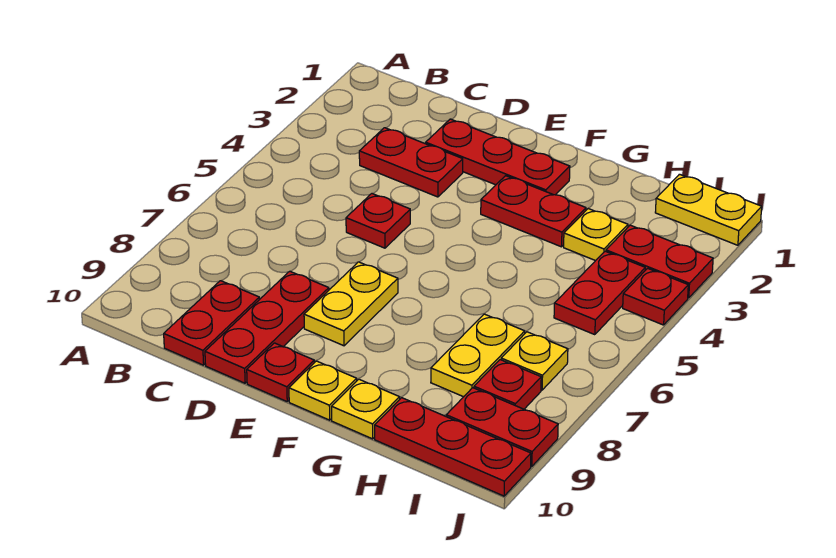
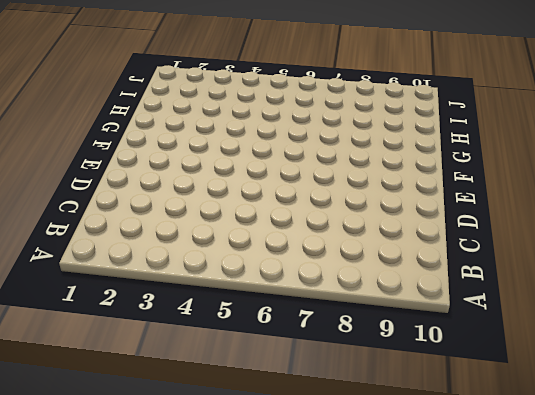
none -> red 1x2 plate [359,128,463,197]
none -> red 1x2 plate [164,281,259,365]
none -> red 1x3 plate [426,119,570,195]

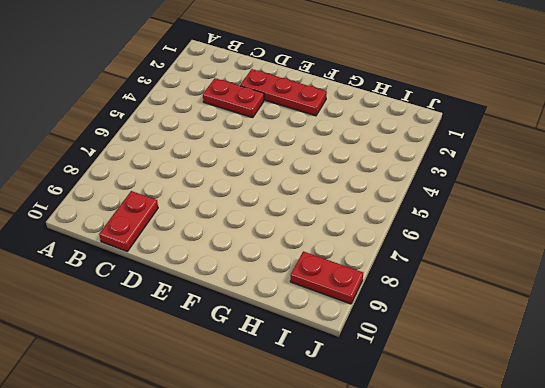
none -> red 1x1 plate [346,194,410,248]
none -> red 1x3 plate [205,271,329,383]
none -> yellow 1x2 plate [304,262,398,346]

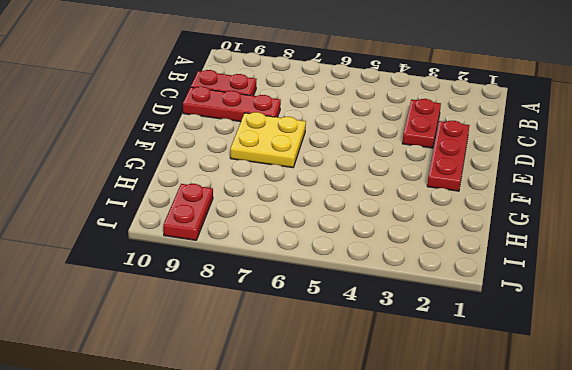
yellow 2x2 plate [230,112,306,168] -> yellow 1x2 plate [304,262,398,346]
none -> red 1x1 plate [346,194,410,248]
none -> red 1x1 plate [247,343,314,401]
none -> red 1x2 plate [481,176,586,247]

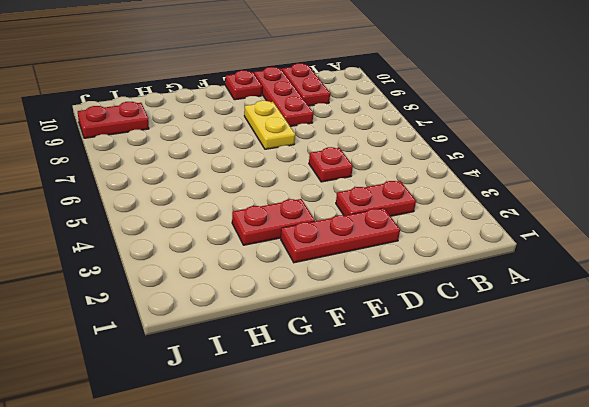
none -> yellow 1x1 plate [289,361,357,420]
none -> yellow 1x1 plate [332,379,400,439]
none -> yellow 1x1 plate [564,208,628,261]

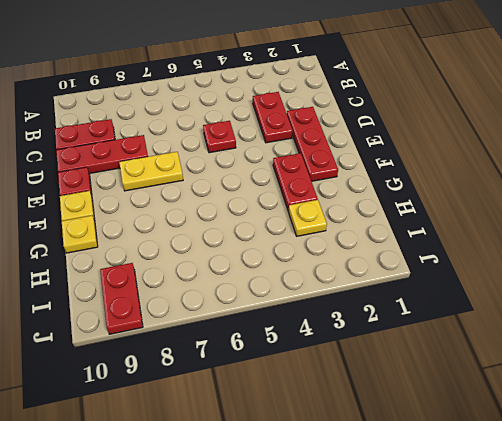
none -> yellow 1x2 plate [431,314,525,397]
none -> red 1x3 plate [375,398,531,496]
none -> yellow 1x2 plate [655,174,762,245]

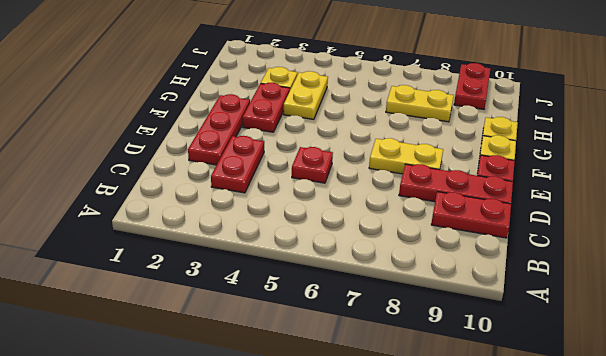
yellow 1x2 plate [283,71,328,119] -> yellow 1x2 plate moved to [655,174,762,245]
none -> red 1x3 plate [375,398,531,496]
none -> red 1x2 plate [606,225,713,298]
none -> red 1x2 plate [554,251,645,335]

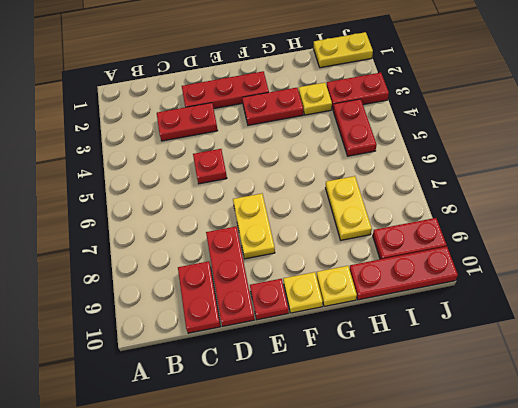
none -> yellow 1x1 plate [501,332,568,390]
none -> red 1x1 plate [474,360,541,409]
none -> red 1x1 plate [623,268,688,325]

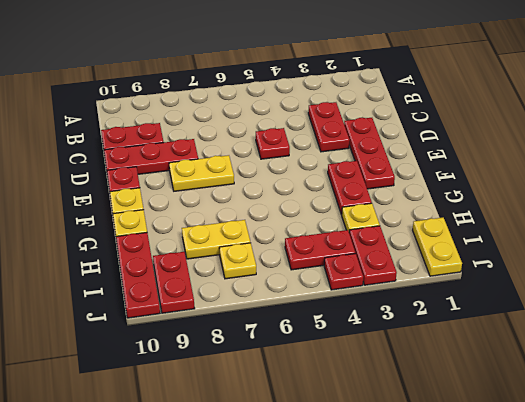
none -> red 1x1 plate [474,360,541,409]

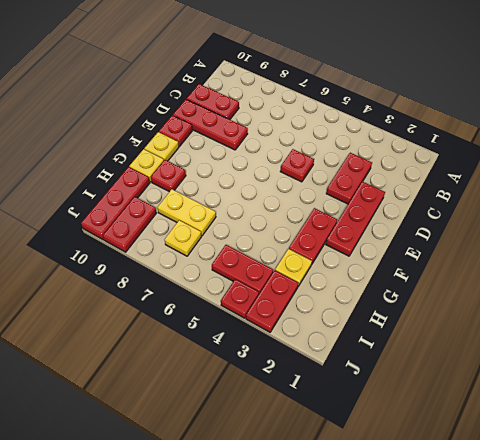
red 1x1 plate [151,160,186,192] -> red 1x1 plate moved to [474,360,541,409]
none -> yellow 1x2 plate [304,262,398,346]
none -> yellow 1x2 plate [655,174,762,245]

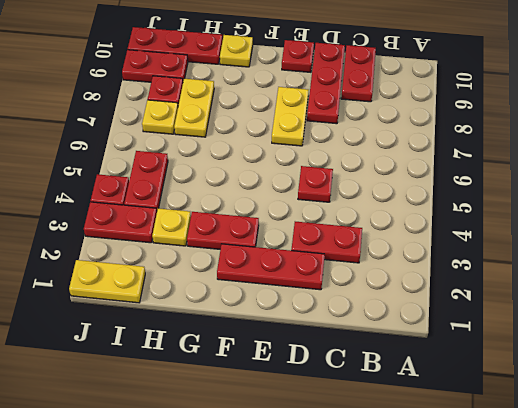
none -> yellow 1x1 plate [289,361,357,420]

